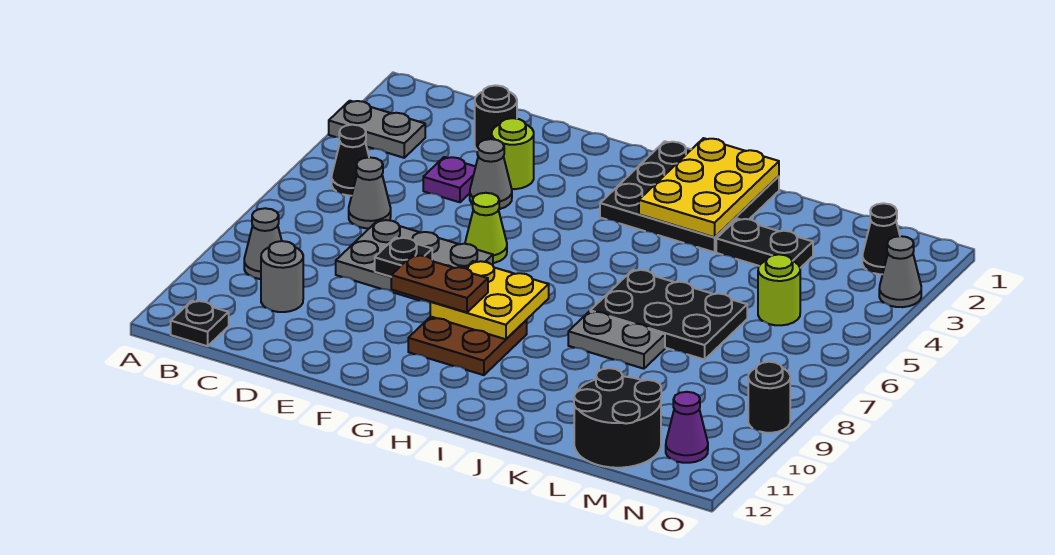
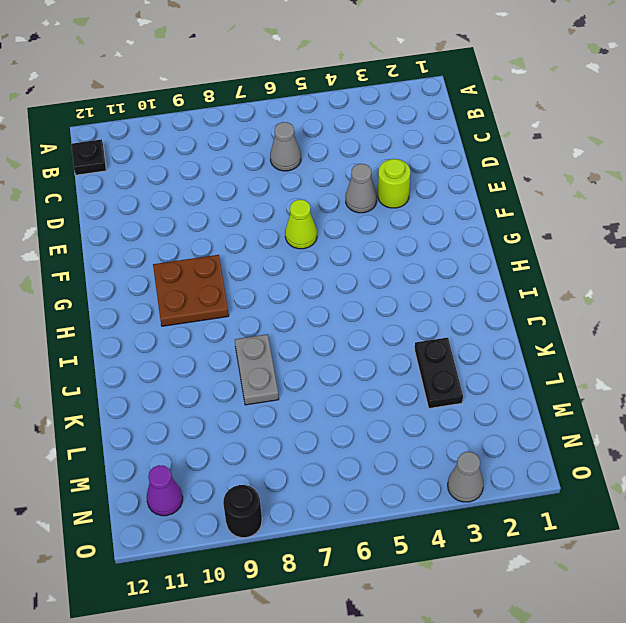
none -> grey 1x2 plate [329,101,425,158]
none -> black 1x1 cone [332,125,369,196]
none -> grey 1x1 cone [244,208,282,279]

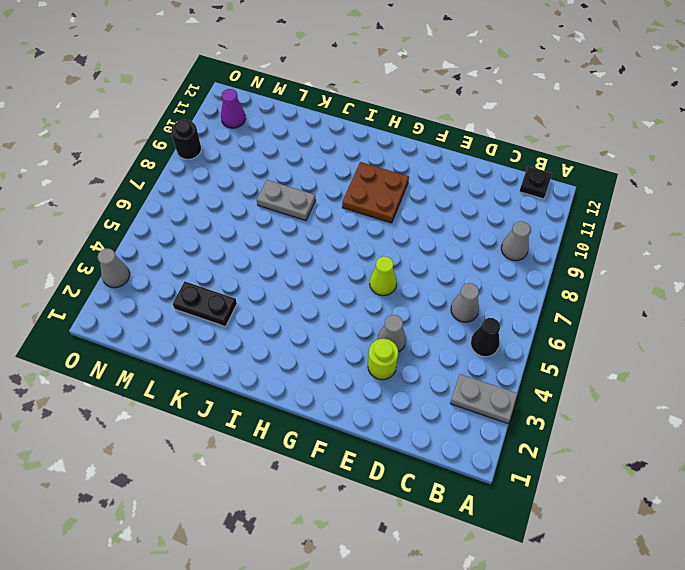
none -> grey 1x1 round brick [261,241,303,312]
none -> black 1x1 round brick [475,85,517,150]
none -> purple 1x1 plate [423,157,476,202]

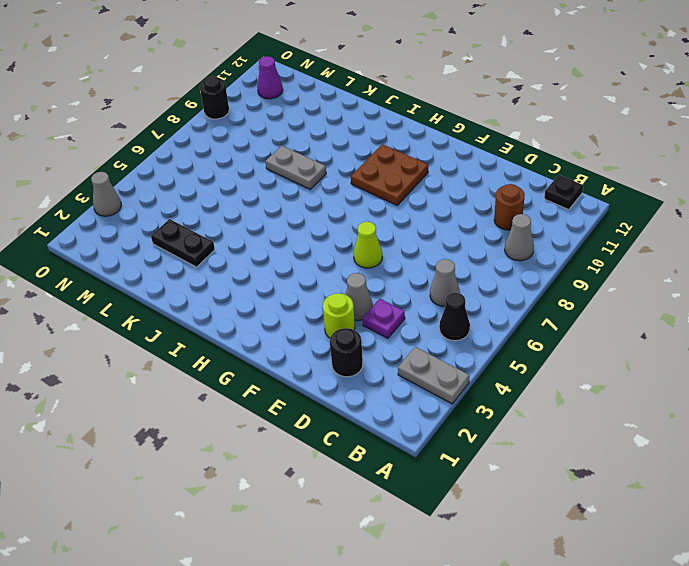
brown 1x1 round brick [494,184,525,230] -> grey 1x1 round brick [261,241,303,312]
none -> grey 2x3 plate [336,220,493,303]
none -> black 3x3 plate [600,141,779,252]
none -> black 2x3 plate [590,270,747,360]

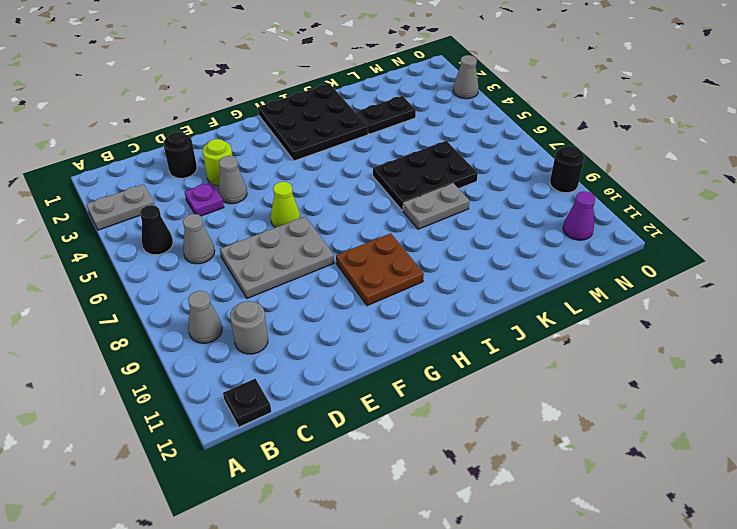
none -> black 2x2 round brick [574,368,661,468]
none -> lime 1x1 round brick [758,254,800,325]
none -> black 1x1 cone [862,203,900,274]

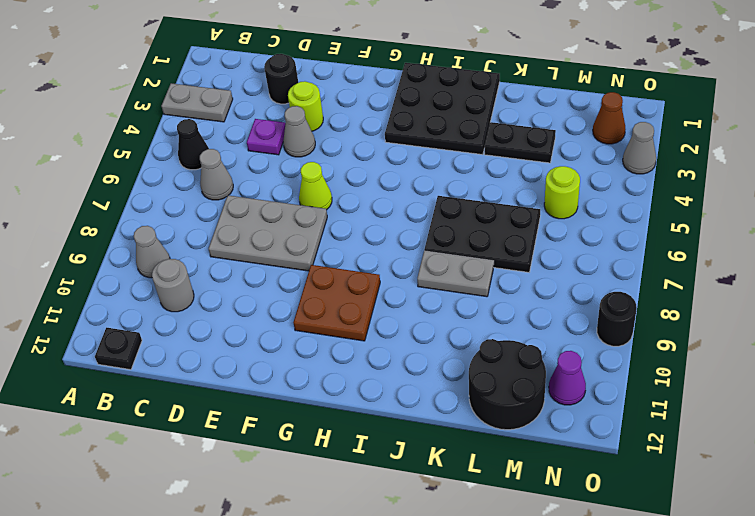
brown 1x1 cone [593,92,625,144] -> black 1x1 cone [862,203,900,274]
none -> black 1x1 plate [375,238,432,277]
none -> yellow 2x2 plate [430,261,549,339]
none -> yellow 2x3 plate [639,138,779,237]

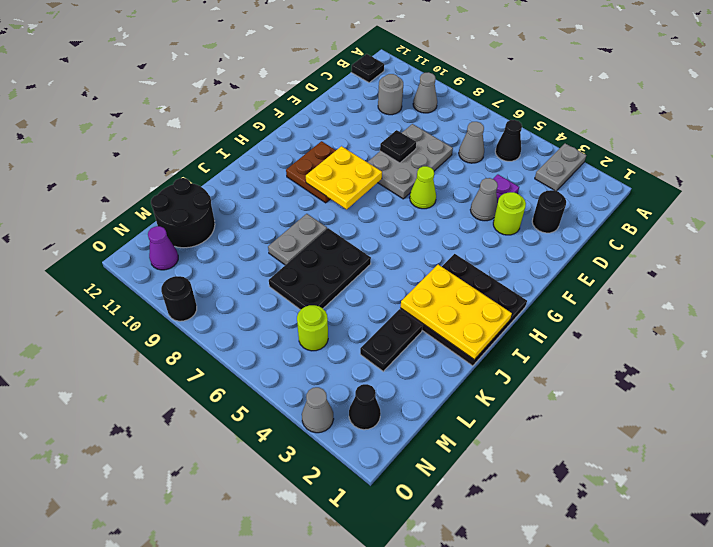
none -> brown 1x2 plate [391,255,488,312]

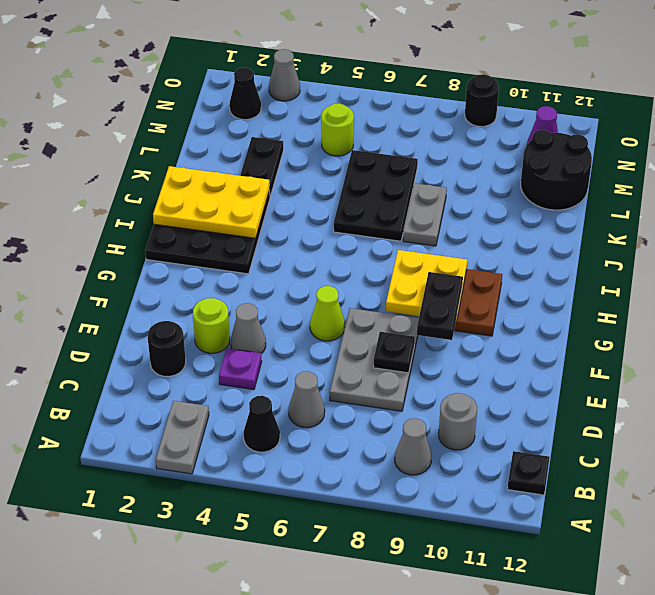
black 1x2 plate [417,272,463,340] -> brown 1x2 plate [391,255,488,312]

